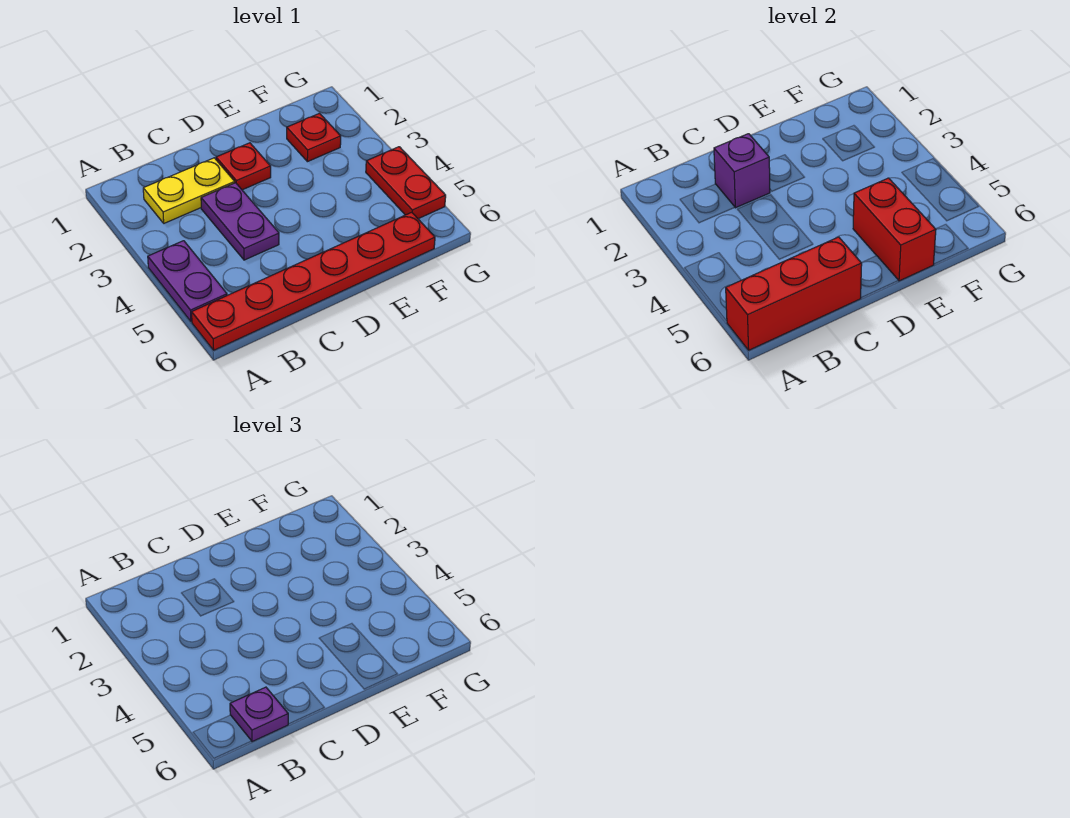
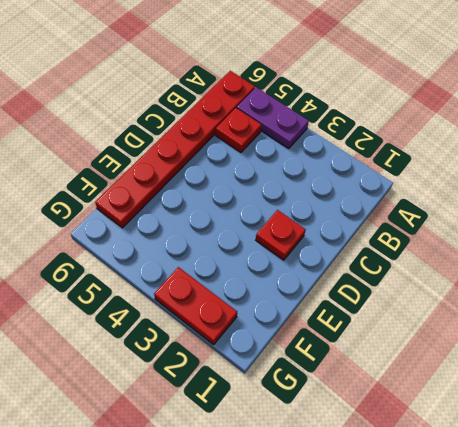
red 1x1 plate [216,108,261,152] -> red 1x1 plate moved to [287,113,341,162]
red 1x2 plate [154,267,237,345] -> red 1x2 plate moved to [366,147,446,219]
none -> yellow 1x2 plate [143,158,235,223]
none -> purple 1x2 plate [201,183,279,260]

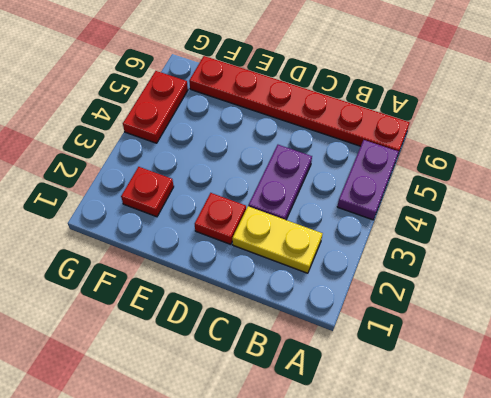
none -> red 1x3 brick [726,237,862,350]
none -> purple 1x1 brick [714,134,770,208]

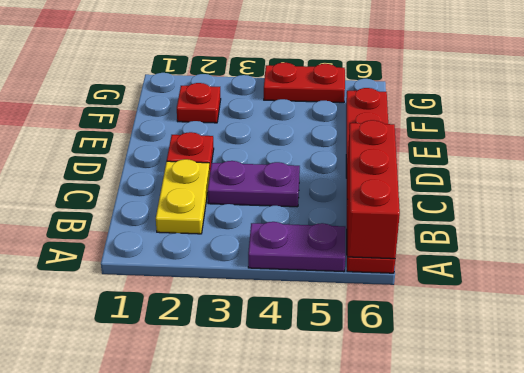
none -> purple 1x1 brick [714,134,770,208]
none -> red 1x2 brick [853,178,936,281]

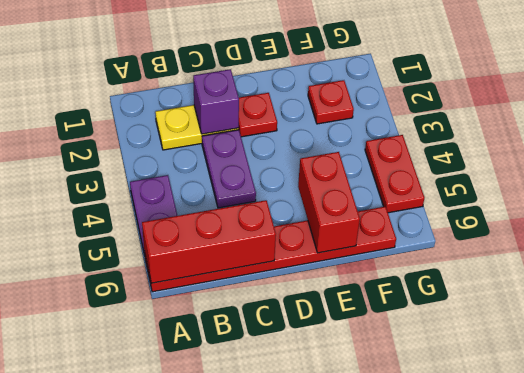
none -> purple 1x1 plate [230,687,288,742]

